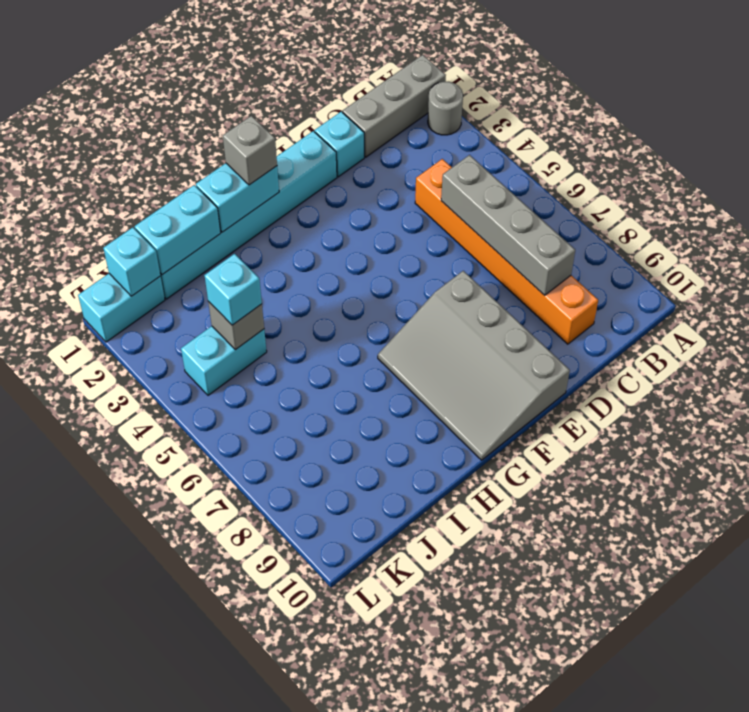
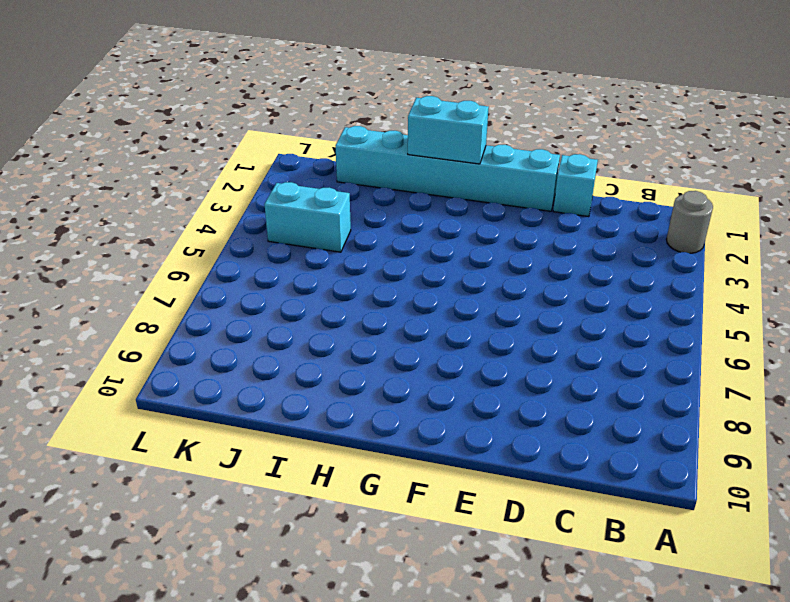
none -> grey 1x3 brick [343,55,446,157]
none -> orange 1x6 brick [415,159,598,344]
none -> grey 3x4 slope [378,271,570,460]

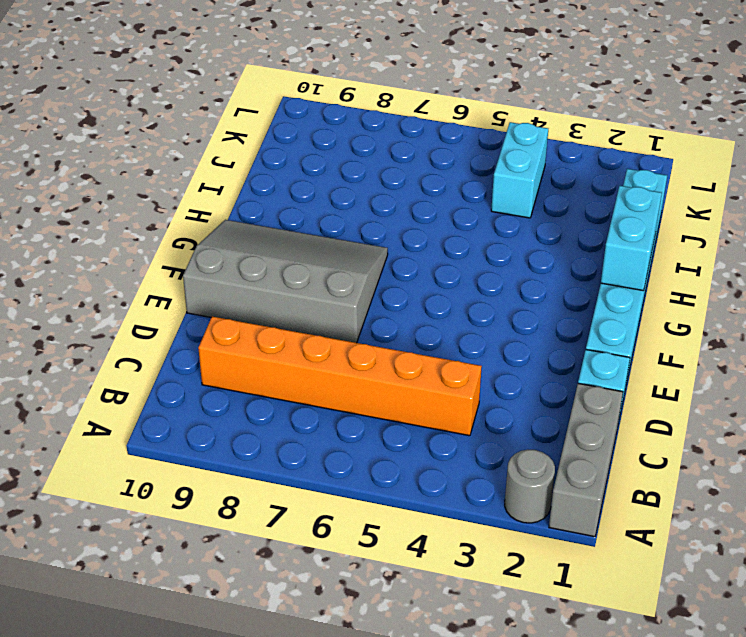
none -> cyan 1x2 brick [78,274,165,342]
none -> grey 1x4 brick [441,155,575,295]
none -> cyan 1x2 brick [135,185,221,275]

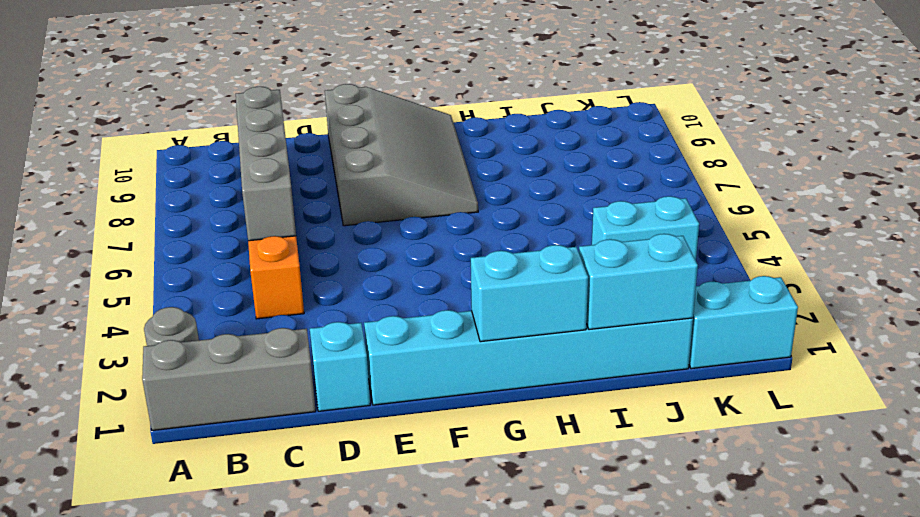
none -> grey 1x1 brick [208,301,264,350]
none -> cyan 1x1 brick [103,227,161,296]
none -> grey 1x1 brick [223,116,277,185]

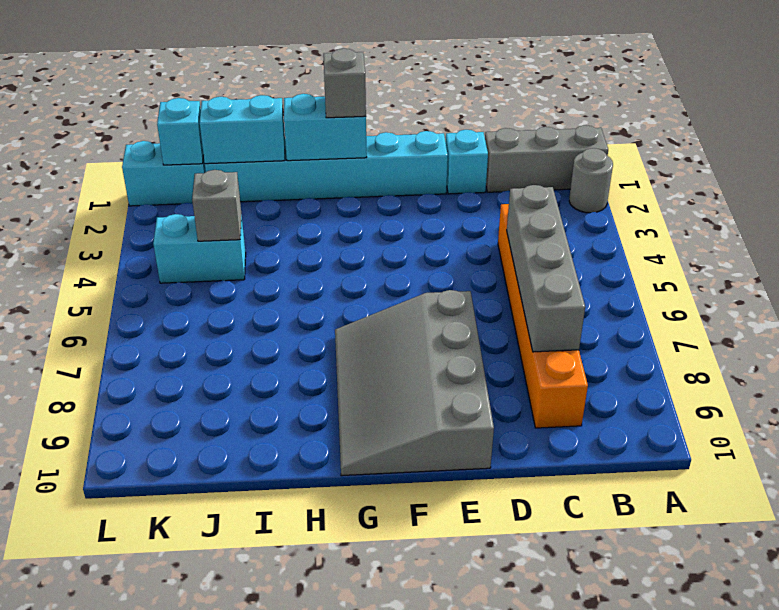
none -> cyan 1x1 brick [204,254,262,325]

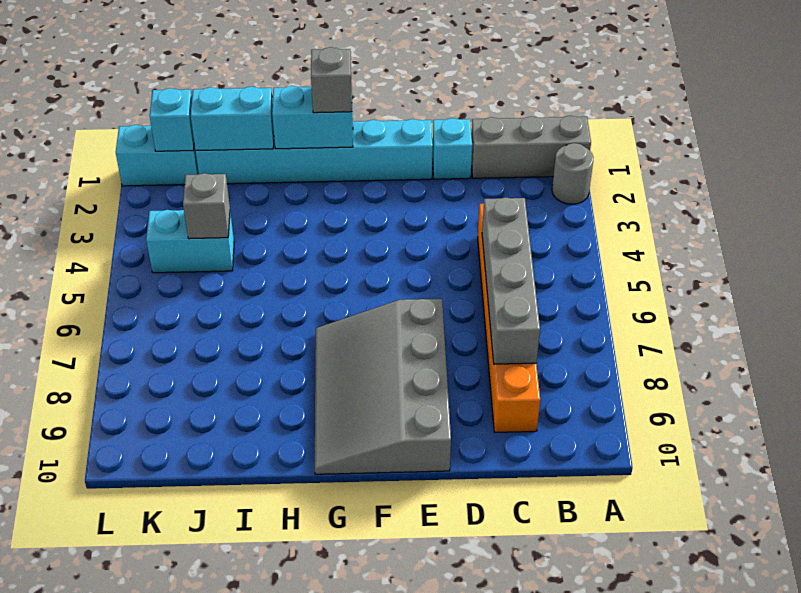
none -> cyan 1x1 brick [204,254,262,325]

